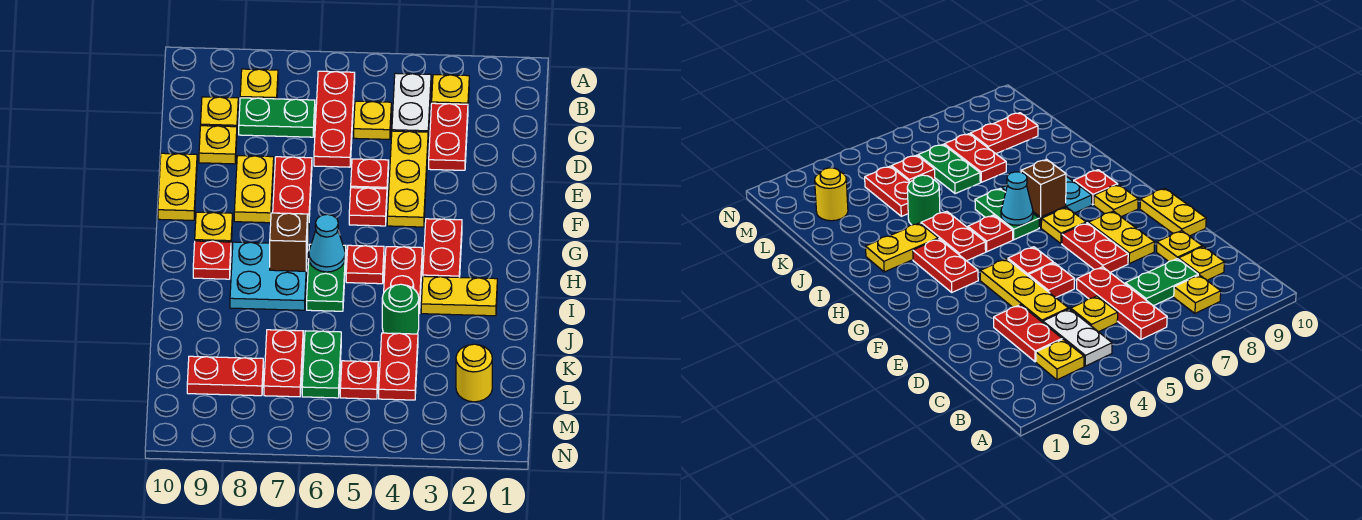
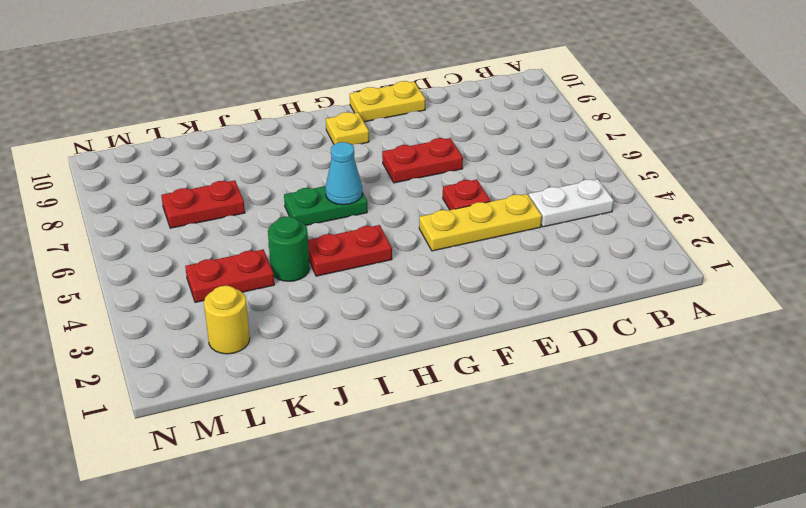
none -> yellow 1x1 plate [432,75,469,104]
none -> red 1x3 plate [314,71,355,167]
none -> yellow 1x1 plate [240,69,278,99]
none -> red 1x2 plate [429,103,468,170]

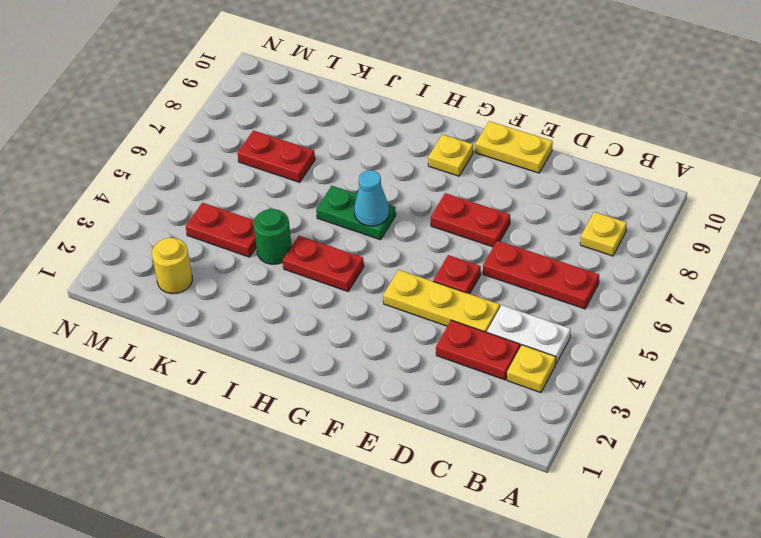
none -> yellow 1x1 plate [354,101,391,139]
none -> green 1x2 plate [239,98,315,137]
none -> yellow 1x1 plate [201,97,238,127]
none -> yellow 1x1 plate [199,126,237,164]

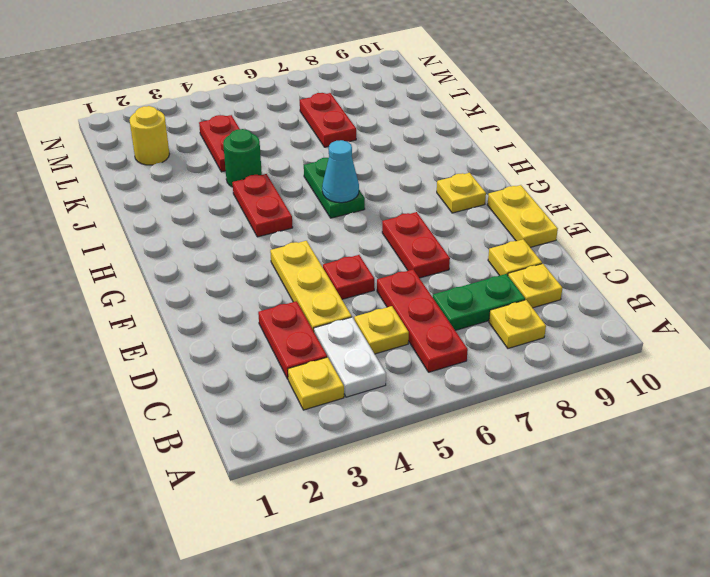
none -> yellow 1x2 plate [234,156,274,223]
none -> red 1x1 plate [349,188,387,226]
none -> red 1x2 plate [423,219,462,277]
none -> yellow 1x1 plate [1041,207,1086,244]

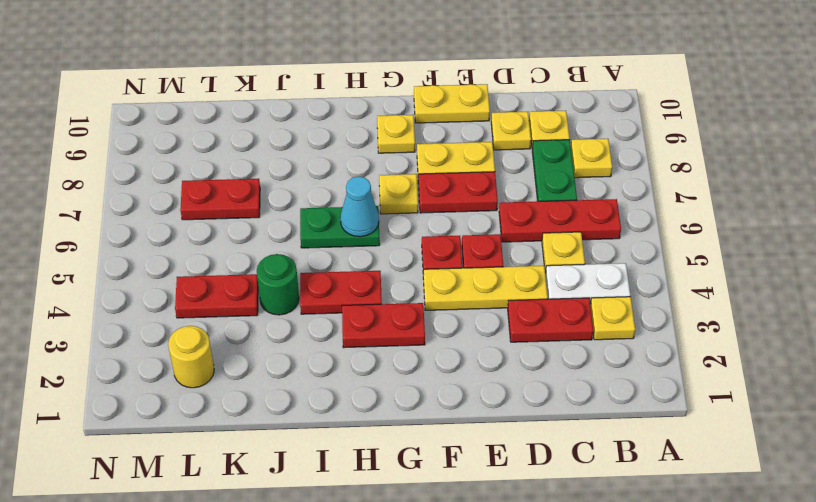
none -> red 1x1 plate [346,245,384,284]
none -> cyan 2x2 plate [230,242,308,310]
none -> red 1x1 plate [193,241,231,279]
none -> yellow 1x2 plate [421,276,497,316]

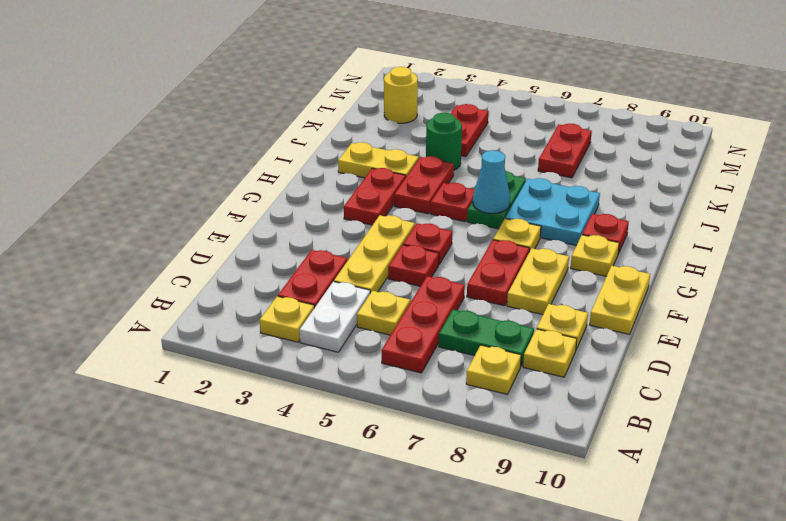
none -> green 1x2 plate [302,331,341,398]
none -> red 1x1 plate [340,361,378,399]
none -> red 1x2 plate [187,356,263,396]
none -> brown 1x1 brick [270,213,308,271]

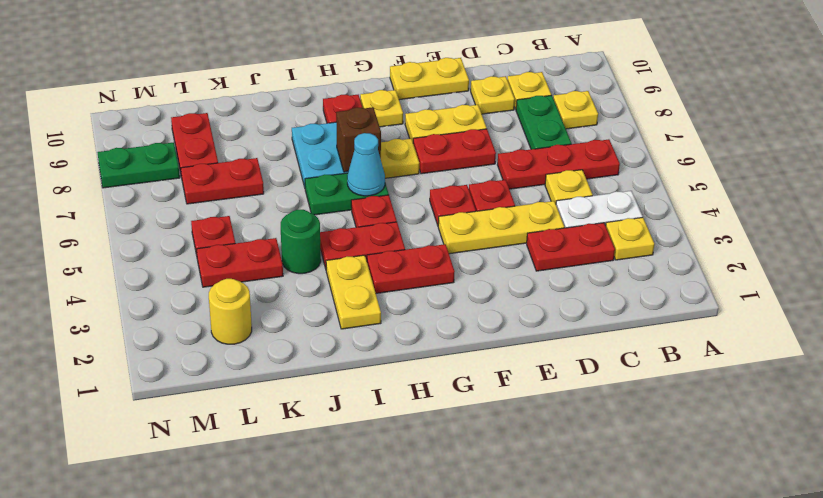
green 1x2 plate [97,142,180,188] -> green 1x2 plate moved to [302,331,341,398]

